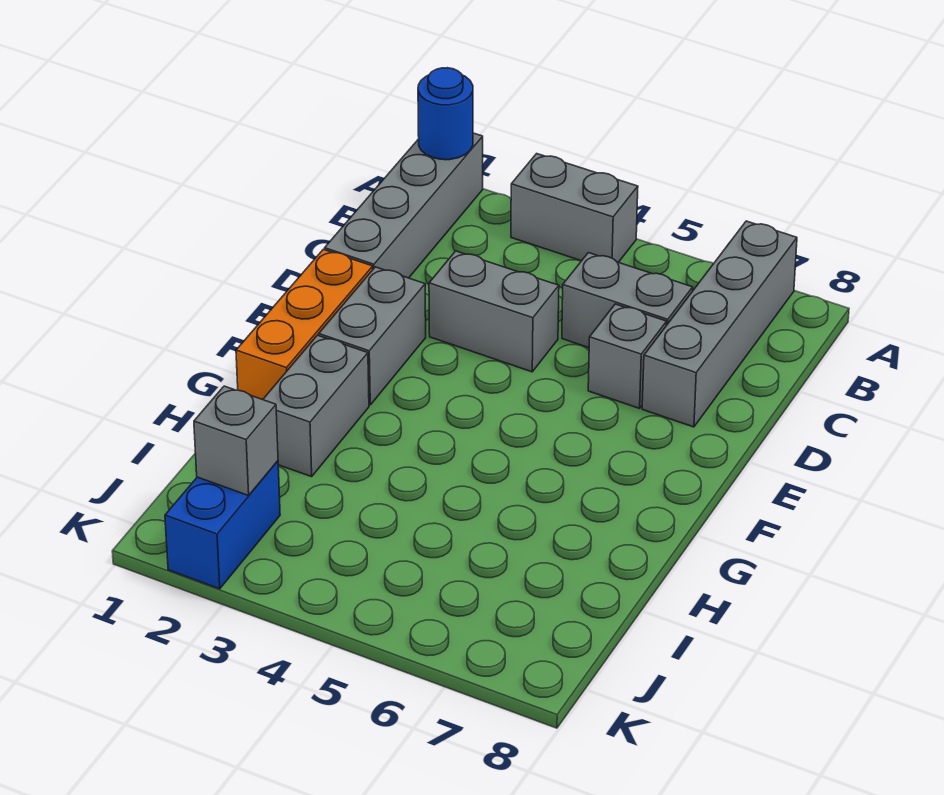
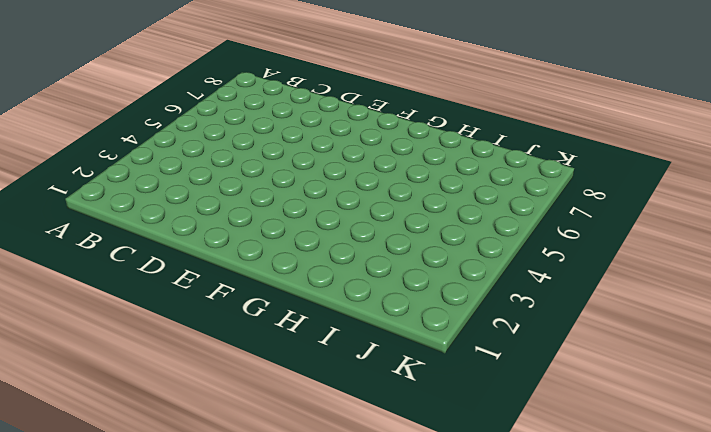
none -> grey 1x4 brick [325,133,483,278]
none -> grey 1x2 brick [511,154,638,262]
none -> grey 1x4 brick [642,221,797,427]

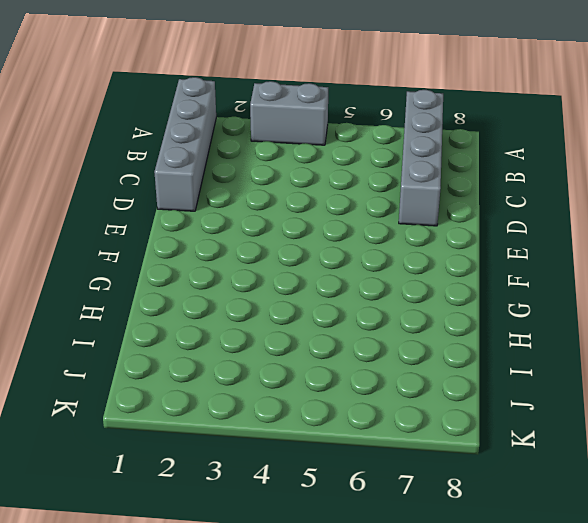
none -> grey 1x2 brick [562,253,693,348]
none -> grey 1x2 brick [429,251,559,372]
none -> grey 1x1 brick [588,304,667,408]

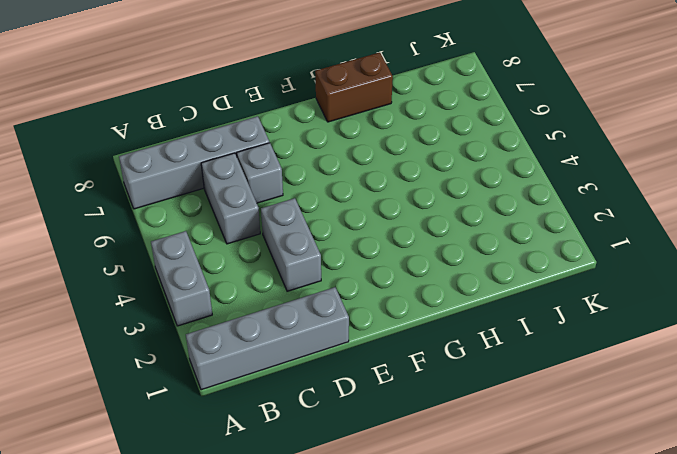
brown 1x2 brick [315,52,393,122] -> none
none -> orange 1x3 brick [236,249,373,400]
none -> grey 1x2 brick [319,267,426,405]
none -> grey 1x2 brick [263,335,369,477]

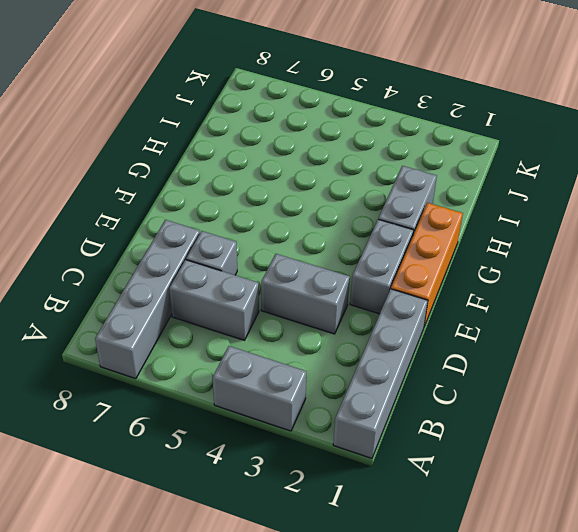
none -> blue 1x2 brick [165,461,280,589]
none -> blue 1x1 round brick [418,68,473,160]
none -> grey 1x1 brick [194,386,278,495]

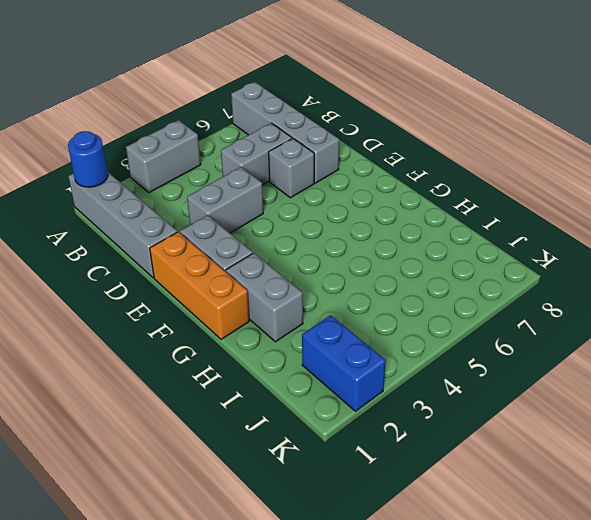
none -> grey 1x1 brick [194,386,278,495]

